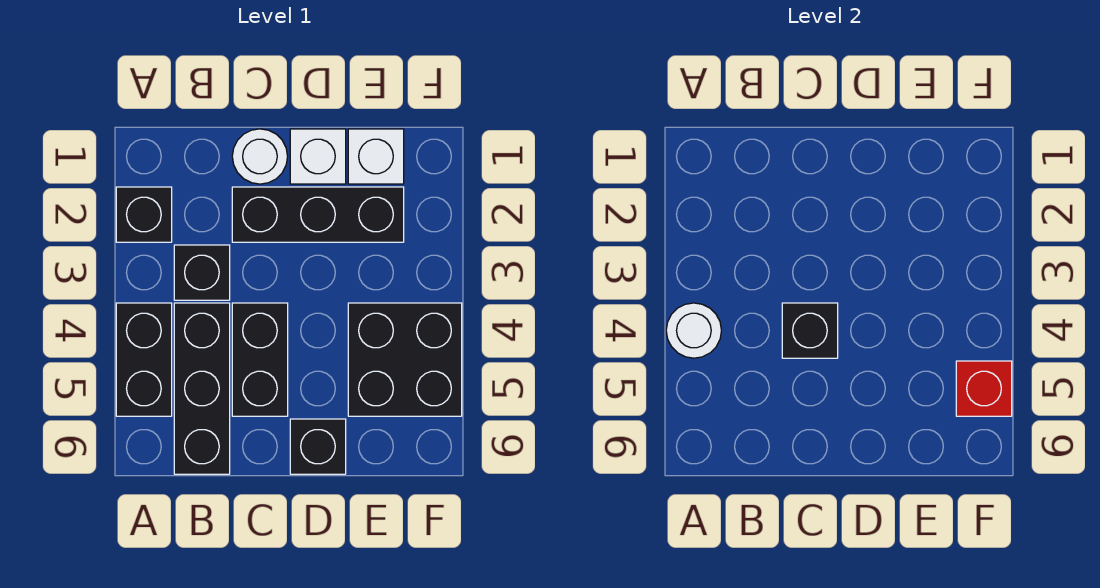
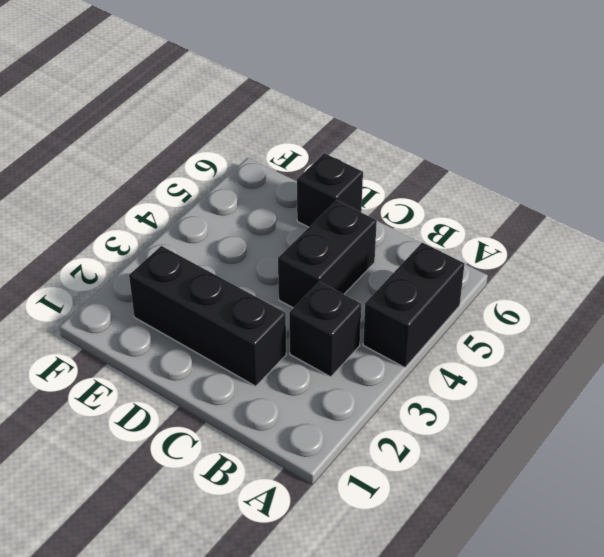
none -> black 1x1 brick [116,187,172,242]
none -> black 1x3 brick [174,303,230,474]
none -> white 1x1 round brick [232,129,288,184]

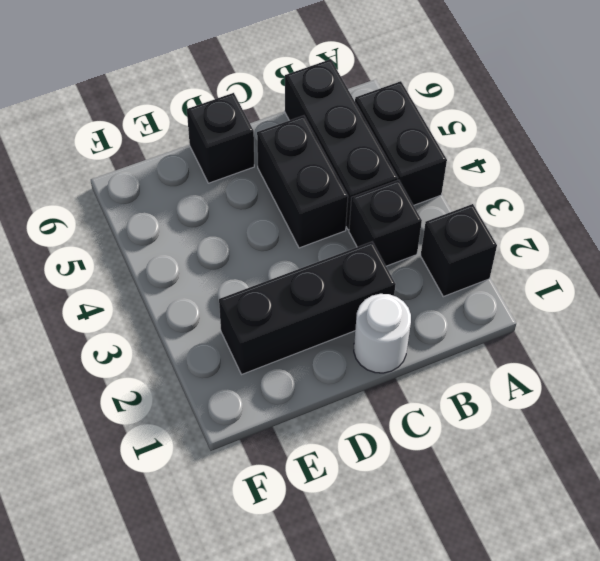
none -> white 1x1 brick [290,129,346,184]
none -> white 1x1 brick [348,129,404,184]
none -> black 2x2 brick [348,303,462,416]

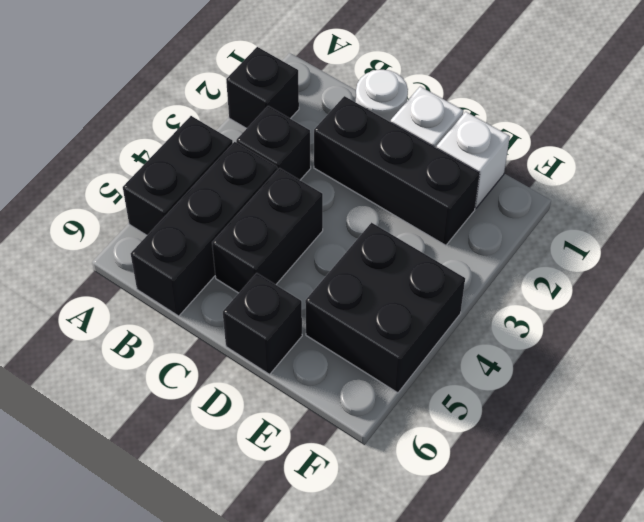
none -> white 1x1 round brick [666,303,721,358]
none -> black 1x1 brick [782,303,838,358]
none -> red 1x1 brick [956,361,1012,416]

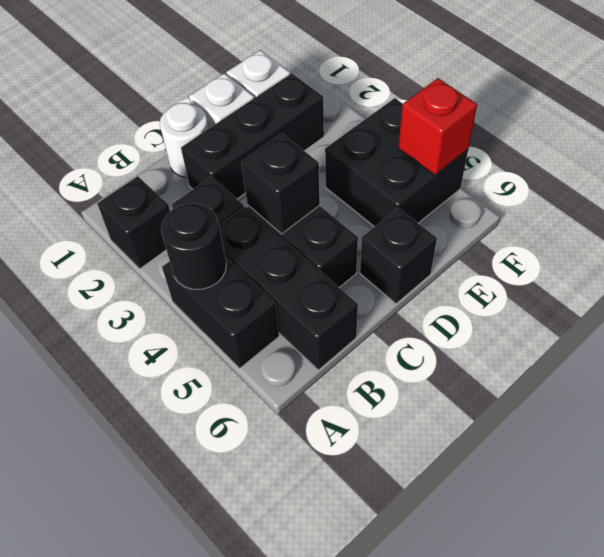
black 1x1 round brick [161,204,226,289] -> white 1x1 round brick [666,303,721,358]

